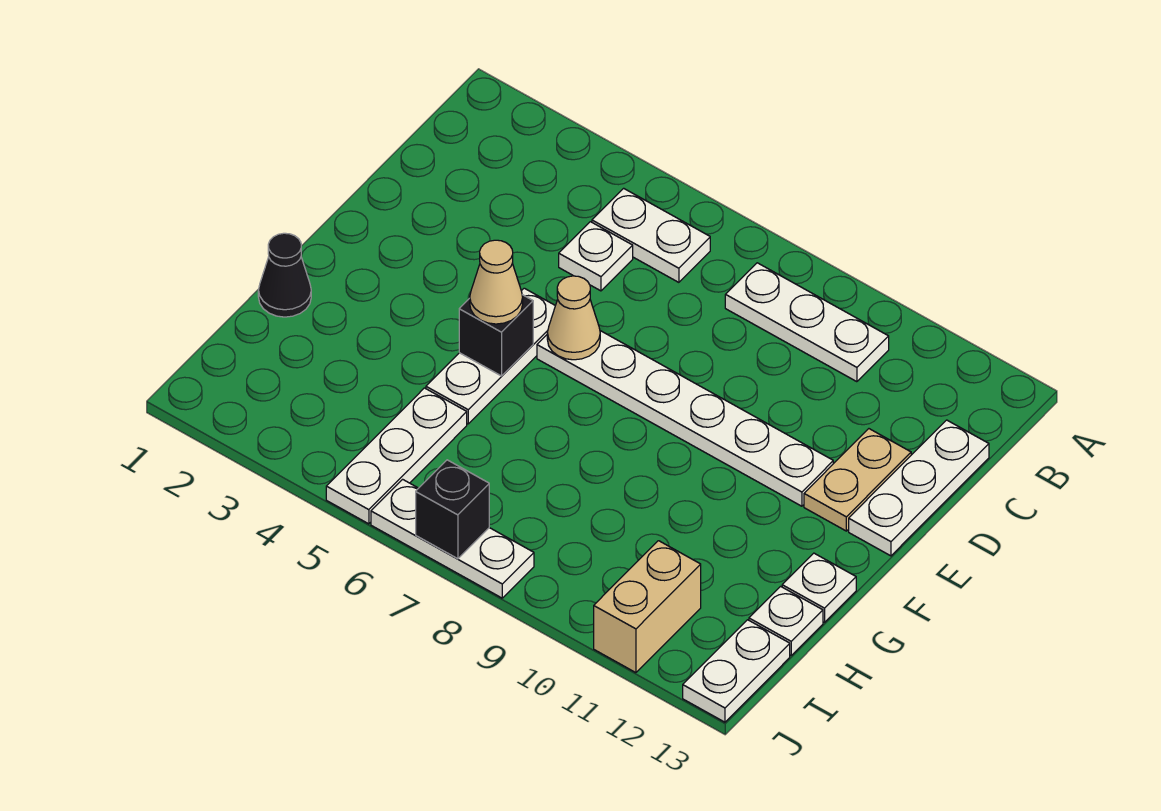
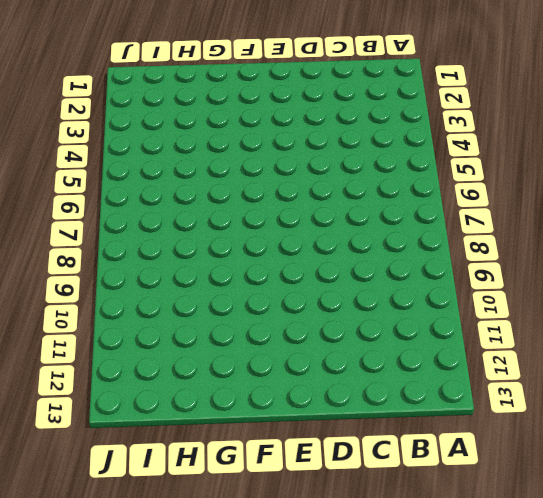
none -> white 1x2 plate [592,188,710,282]
none -> white 1x3 plate [725,263,889,382]
none -> white 1x1 plate [559,222,633,291]

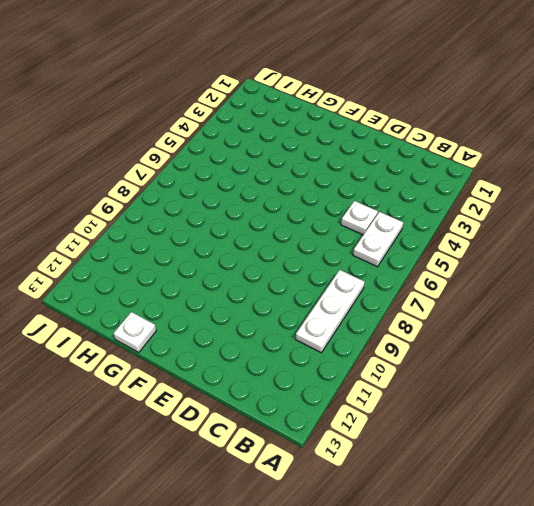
none -> white 1x3 plate [849,420,989,556]
none -> tan 1x2 plate [804,429,911,531]
none -> white 1x3 plate [426,288,555,424]

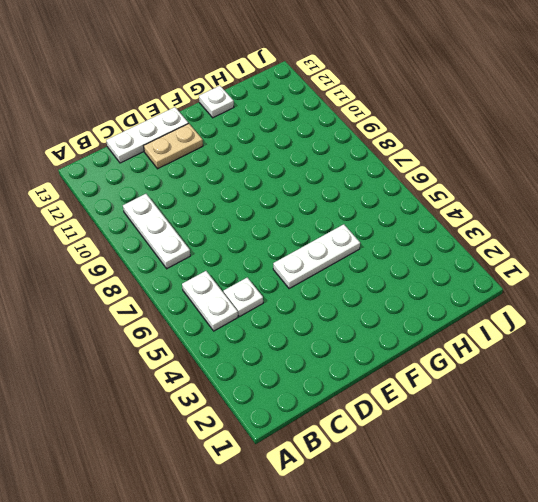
none -> white 1x6 plate [537,331,833,506]
none -> black 1x1 cone [258,233,311,317]
none -> white 1x3 plate [326,388,467,524]

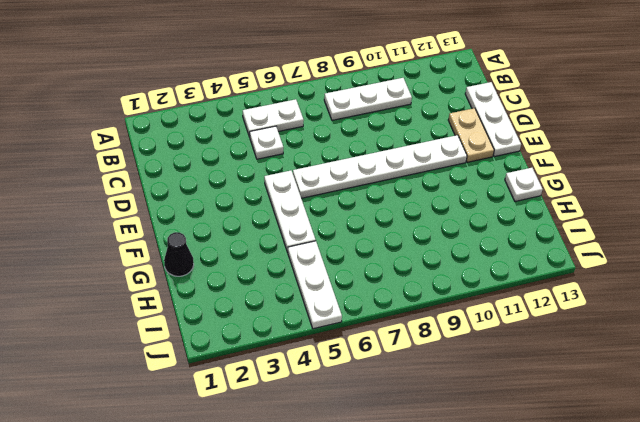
none -> white 1x1 plate [749,586,823,655]
none -> tan 1x2 brick [594,541,701,673]
none -> white 1x2 plate [683,620,790,722]

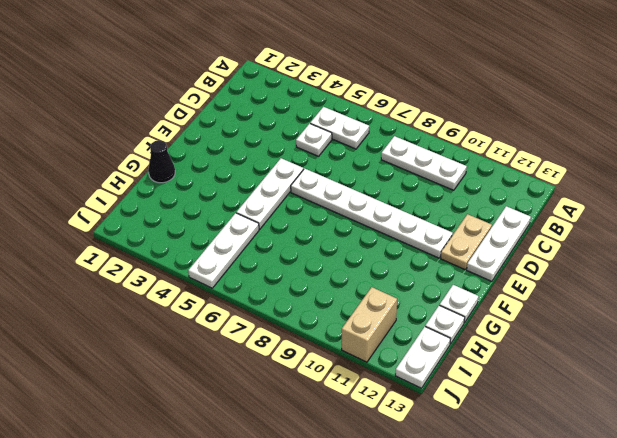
none -> white 1x3 plate [371,479,534,598]
none -> tan 1x1 cone [547,276,600,360]
none -> black 1x1 brick [459,295,533,376]

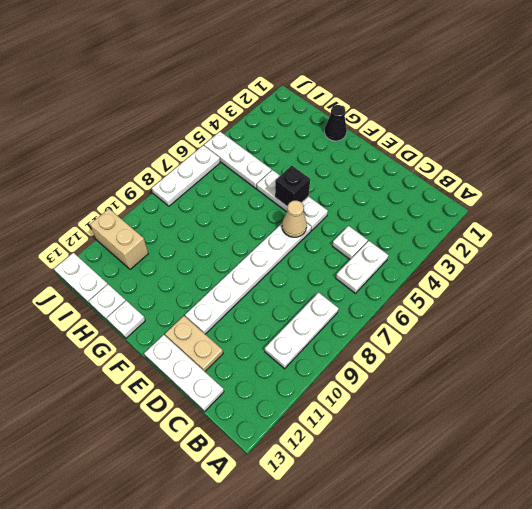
none -> black 1x1 brick [416,460,489,559]
none -> tan 1x1 cone [470,240,523,324]

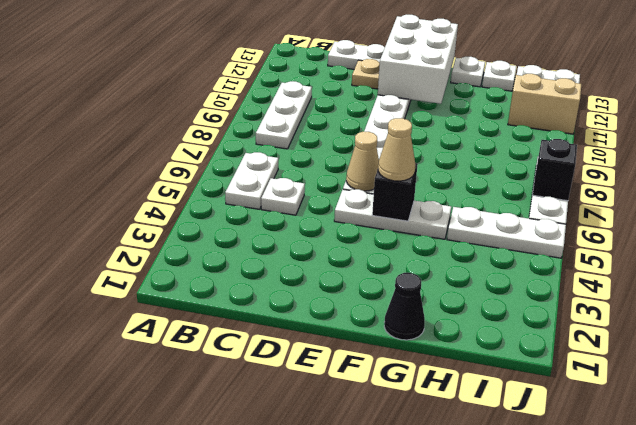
white 2x3 brick [378,15,458,104] -> none

